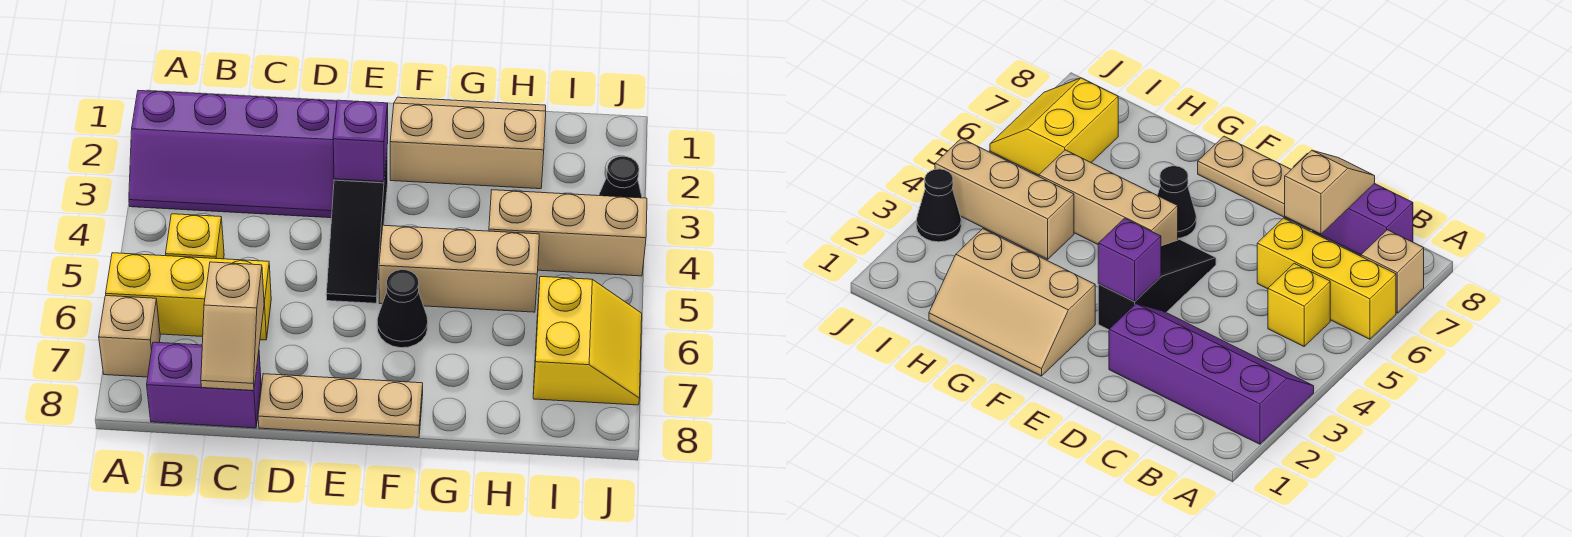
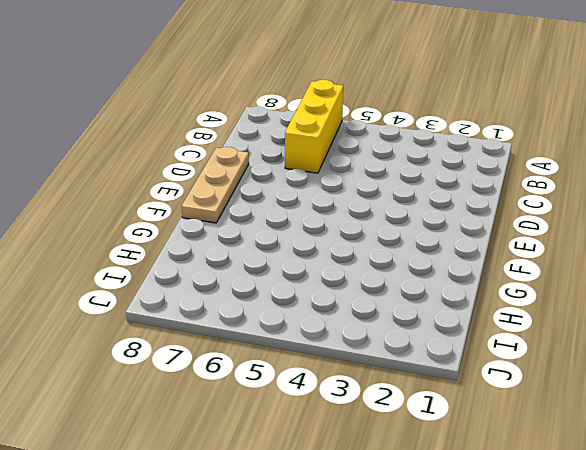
none -> purple 2x4 slope [129,90,337,218]
none -> tan 1x1 brick [99,296,160,377]
none -> yellow 1x1 brick [166,214,224,259]

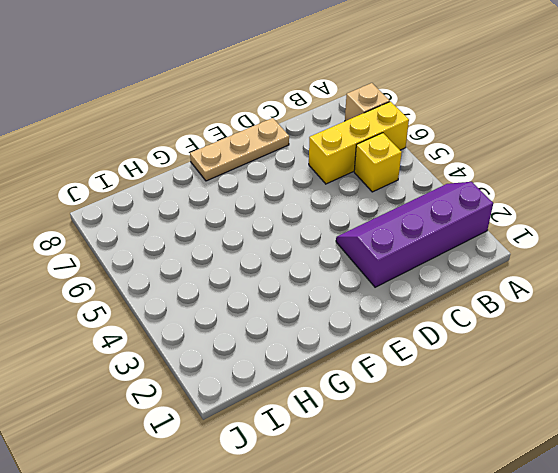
none -> purple 1x2 brick [147,342,261,428]
none -> black 1x3 slope [326,145,388,303]
none -> tan 2x3 slope [390,97,546,189]

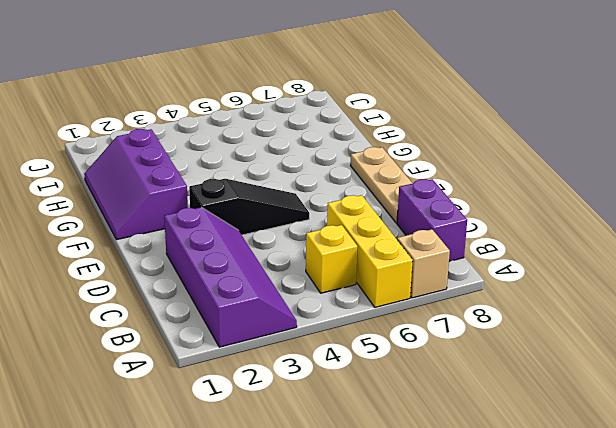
purple 2x3 slope [84,129,188,240] -> tan 2x3 slope [390,97,546,189]
none -> tan 1x3 brick [379,225,539,312]
none -> black 1x1 cone [377,270,428,348]
none -> tan 1x3 brick [489,190,647,276]

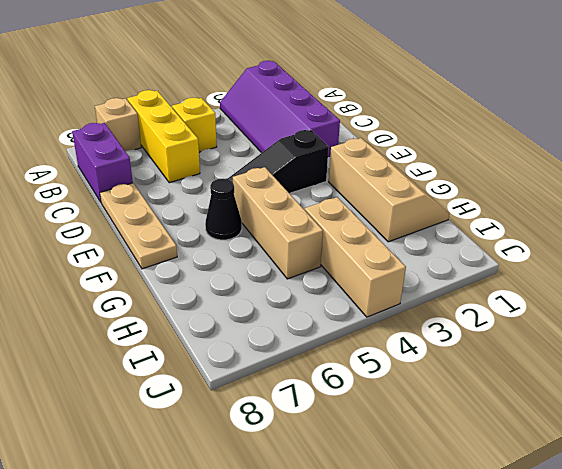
none -> yellow 2x2 slope [533,277,642,405]
none -> black 1x1 cone [599,156,642,198]
none -> tan 1x2 slope [201,262,264,391]

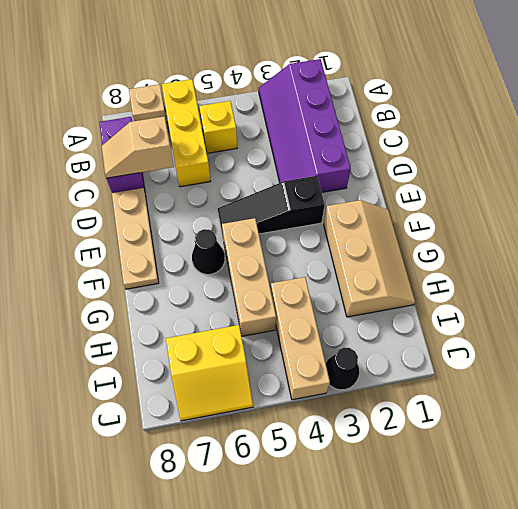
none -> purple 1x1 brick [333,100,388,182]

